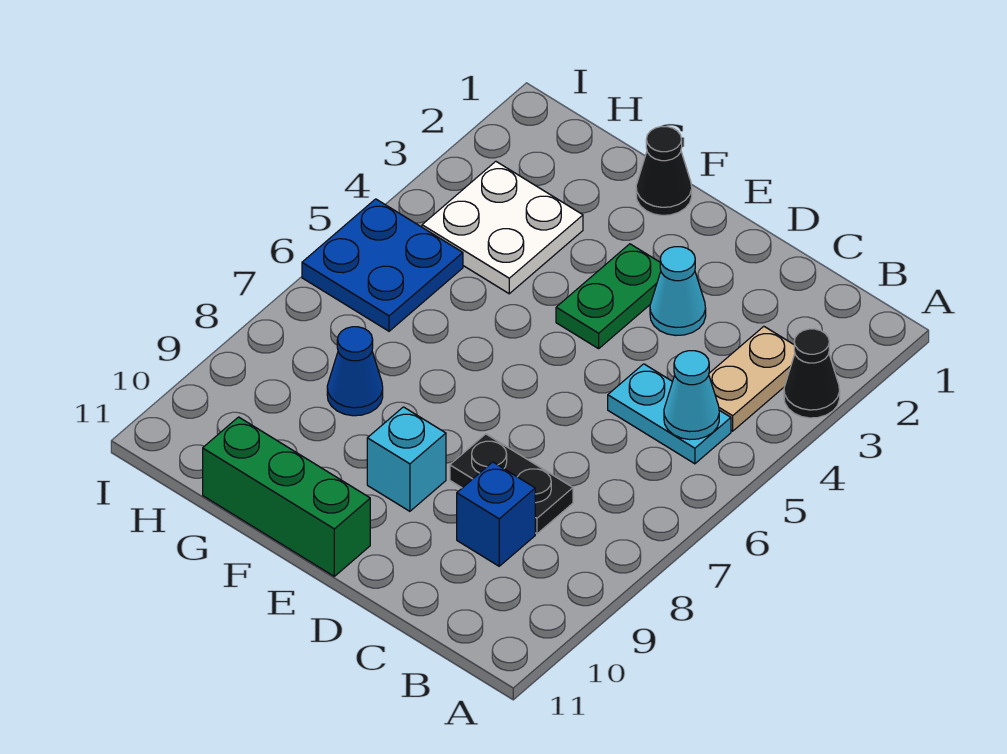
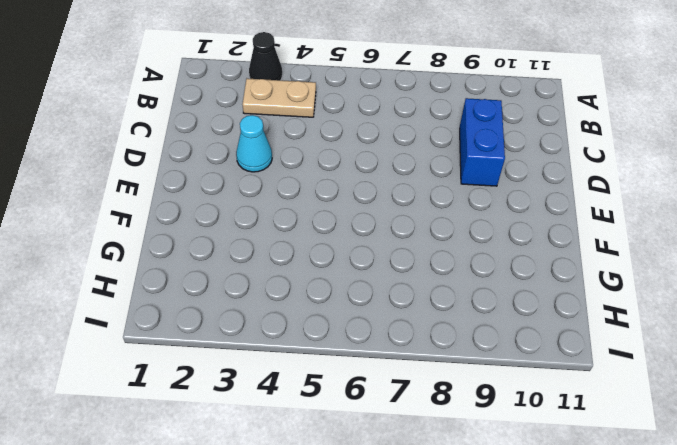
blue 1x2 brick [460,98,505,186] -> blue 1x1 brick [457,462,535,566]
none -> cyan 1x2 plate [608,364,731,464]
none -> black 1x2 plate [450,434,573,534]
none -> green 1x2 plate [556,244,661,349]

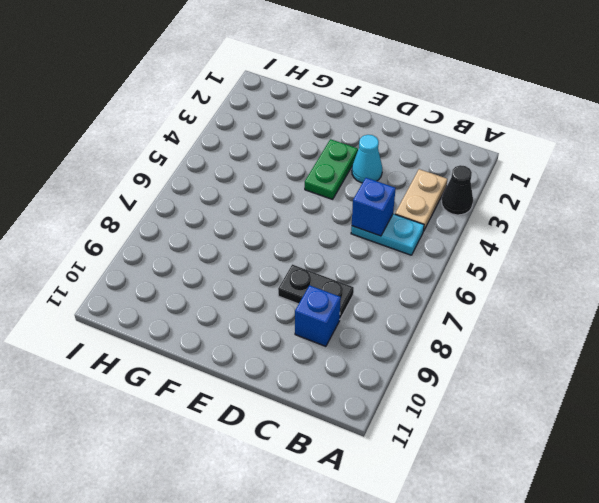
blue 1x1 brick [352,178,396,236] -> none
none -> cyan 1x1 brick [367,407,446,511]
none -> green 1x3 brick [203,417,370,576]
none -> black 1x1 cone [636,127,692,215]

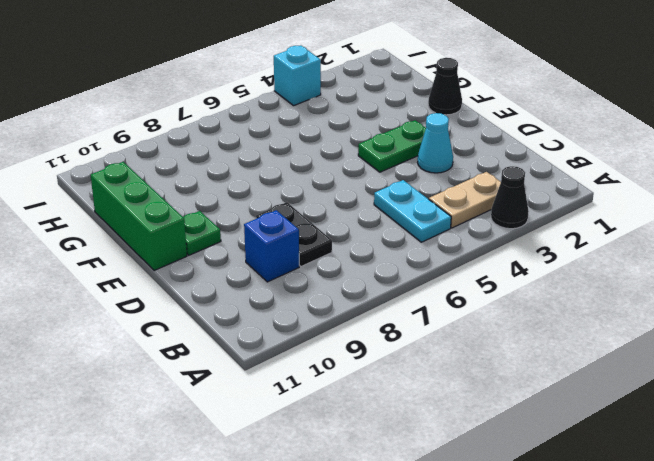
green 1x1 plate [183,211,221,255] -> none
cyan 1x1 brick [274,46,321,106] -> cyan 1x1 brick moved to [367,407,446,511]
none -> white 2x2 plate [422,161,583,294]
none -> blue 1x1 cone [327,327,383,416]
none -> blue 2x2 plate [302,199,463,331]

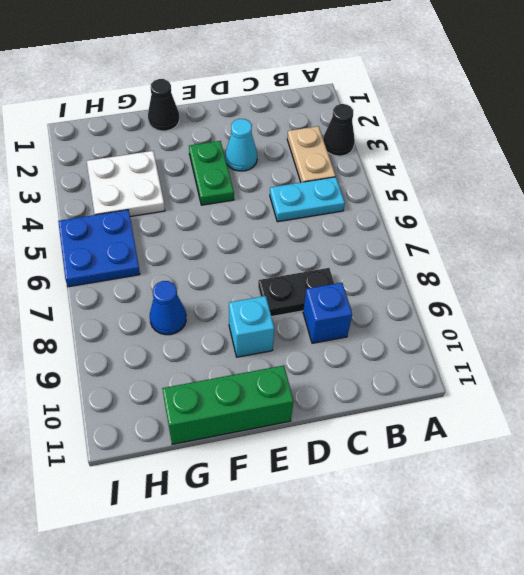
none -> cyan 1x1 cone [664,351,719,440]

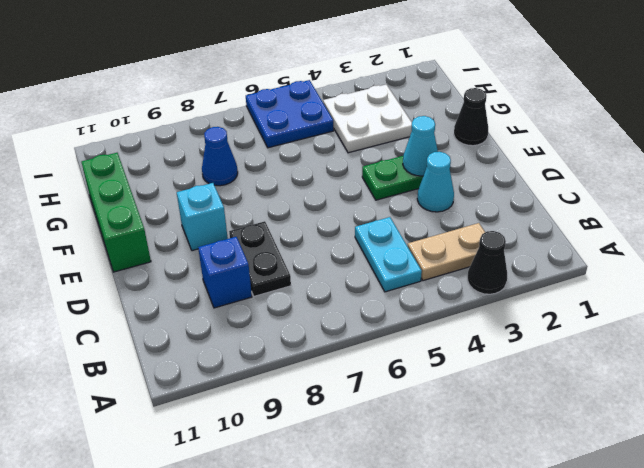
cyan 1x1 cone [403,116,438,176] -> cyan 1x1 cone moved to [664,351,719,440]

